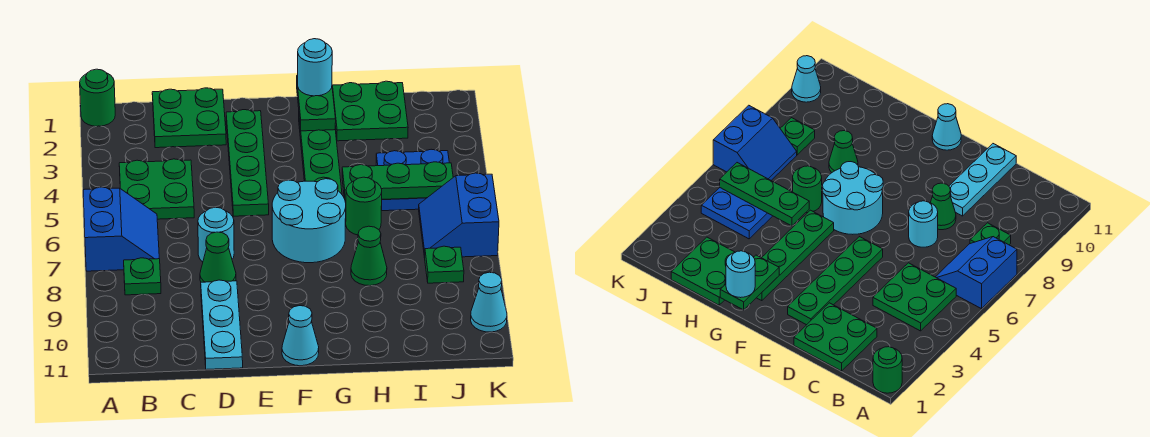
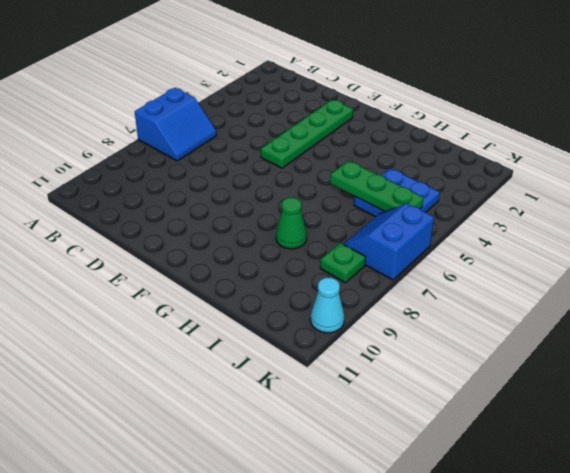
none -> green 1x1 round brick [80,69,115,126]
none -> green 2x2 plate [119,159,194,219]
none -> green 1x1 plate [124,258,161,295]

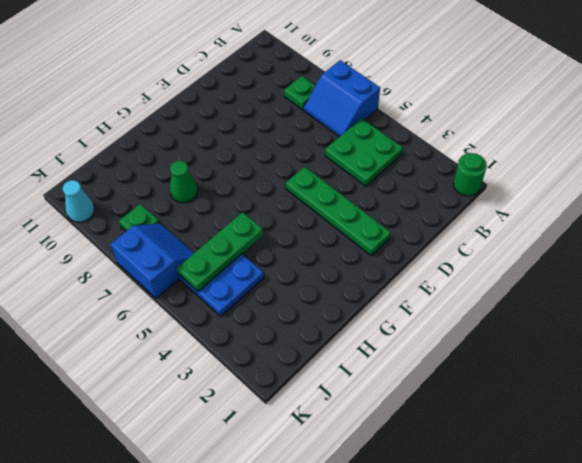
none -> green 2x2 plate [152,88,226,148]
none -> cyan 1x1 round brick [198,207,234,262]
none -> green 1x1 cone [200,232,236,282]

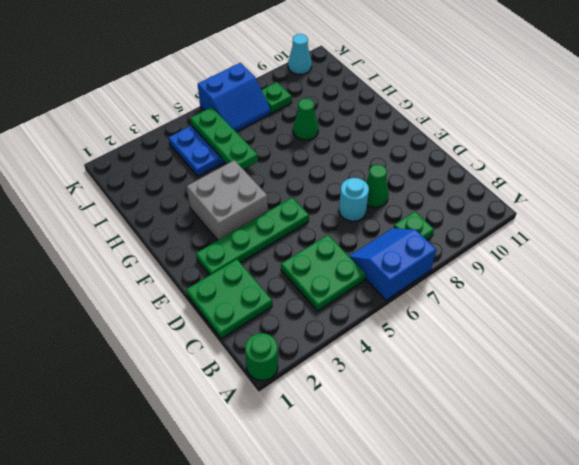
grey 2x2 brick [187,160,268,240] -> green 1x4 plate [299,118,342,194]
none -> cyan 1x3 plate [201,280,243,369]
none -> cyan 2x2 round brick [272,179,346,263]
none -> cyan 1x1 cone [282,306,319,366]

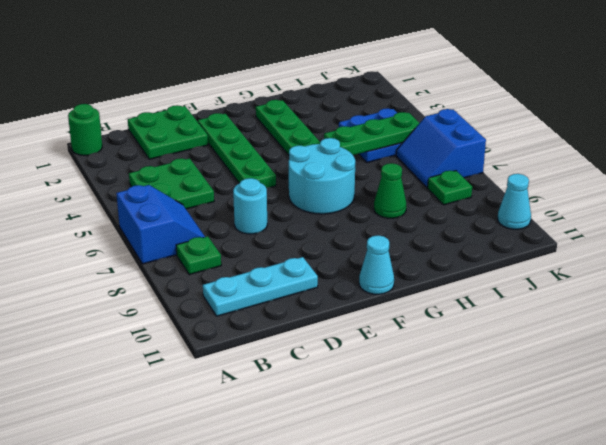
cyan 1x3 plate [203,257,318,316] -> cyan 1x3 plate turned to [201,280,243,369]
none -> green 1x1 cone [200,232,236,282]
none -> green 2x2 plate [332,81,408,141]
none -> green 1x1 round brick [346,177,382,235]

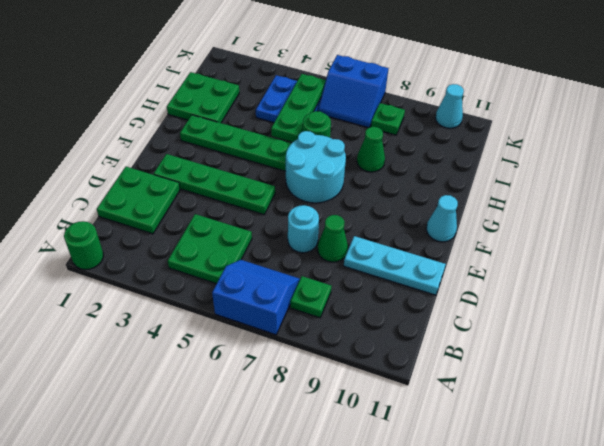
none -> green 1x2 plate [297,75,336,131]
none -> cyan 1x1 round brick [298,39,332,96]

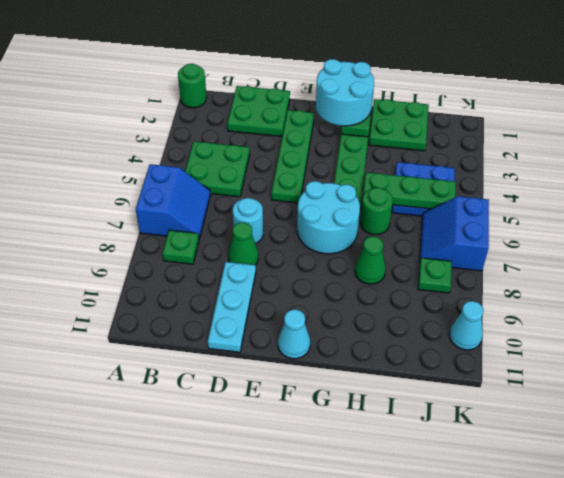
cyan 2x2 round brick [316,59,374,126] -> cyan 1x1 round brick [298,39,332,96]

